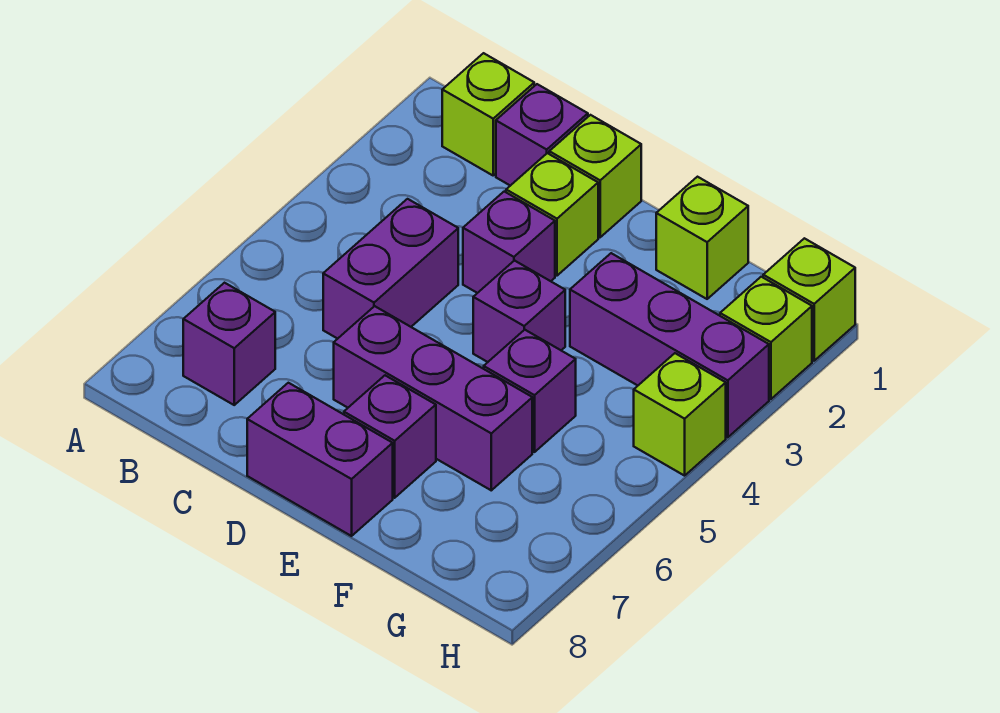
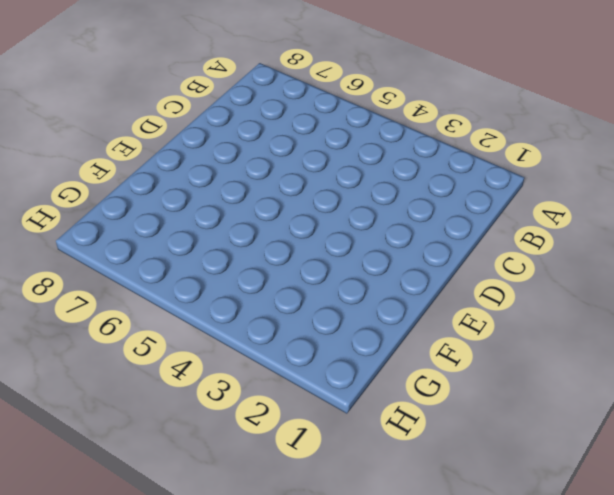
none -> lime 1x1 brick [442,53,534,175]
none -> purple 1x1 brick [183,283,275,405]
none -> purple 1x1 brick [496,84,588,186]

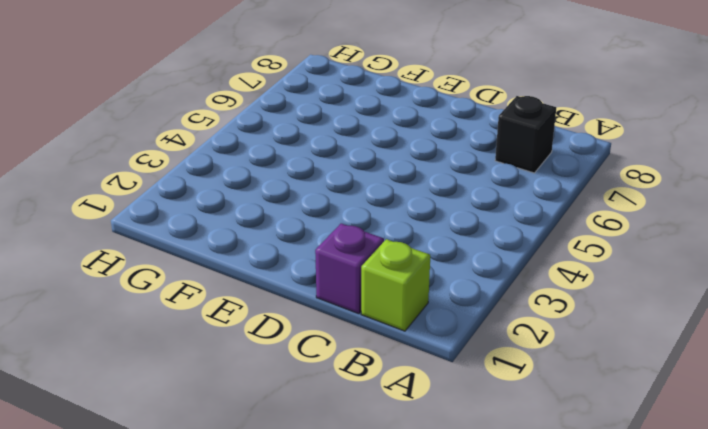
black 1x1 brick [495,96,556,173] -> purple 1x1 brick [183,283,275,405]
none -> purple 1x2 brick [323,199,458,339]
none -> lime 1x1 brick [549,115,641,237]
none -> lime 1x1 brick [506,153,598,276]

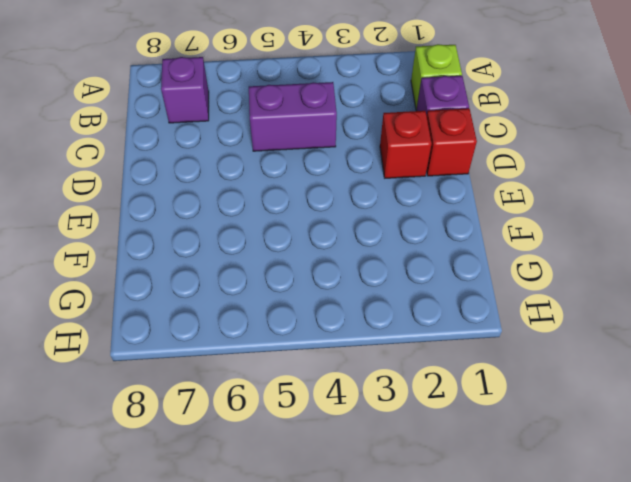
red 1x1 brick [427,108,477,176] -> lime 1x1 brick [549,115,641,237]
red 1x1 brick [380,111,431,178] -> lime 1x1 brick [506,153,598,276]
none -> purple 1x1 brick [463,191,555,293]
none -> purple 1x3 brick [334,306,532,490]
none -> purple 1x2 brick [247,383,393,536]

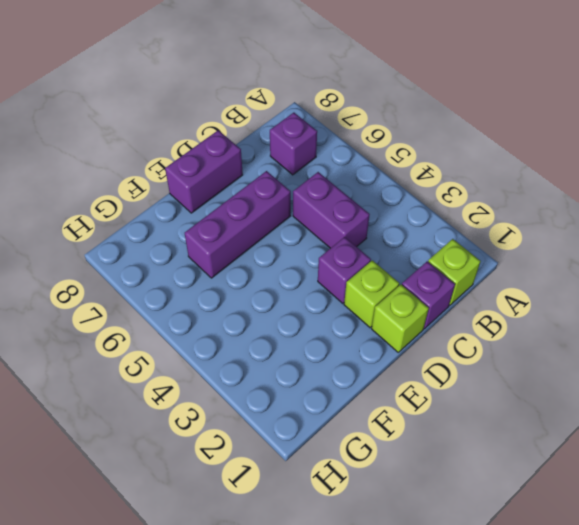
none -> purple 1x1 brick [473,261,565,362]
none -> purple 1x1 brick [344,375,436,498]
none -> lime 1x1 brick [656,177,748,299]

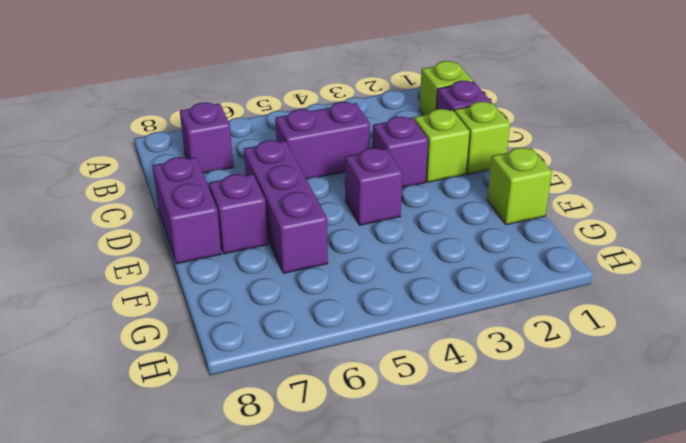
none -> purple 1x3 brick [570,253,769,437]
none -> purple 1x1 brick [484,330,576,452]
none -> lime 1x1 brick [763,238,855,361]

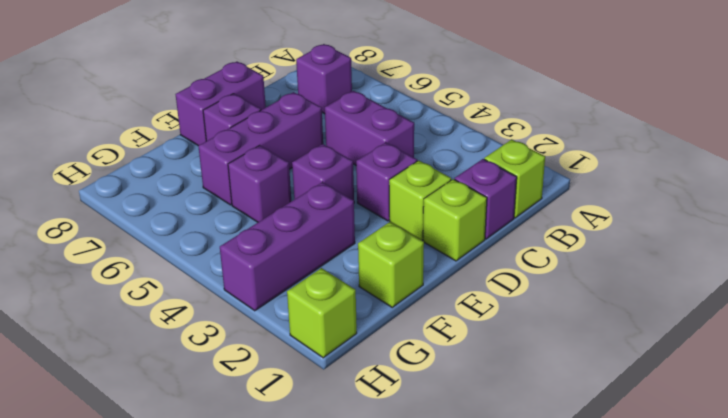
none -> lime 1x1 brick [720,277,812,399]
none -> lime 1x1 brick [634,353,726,476]

